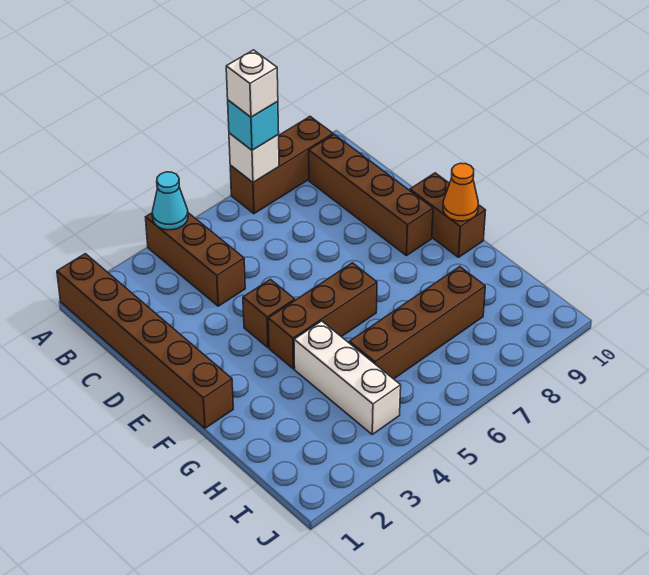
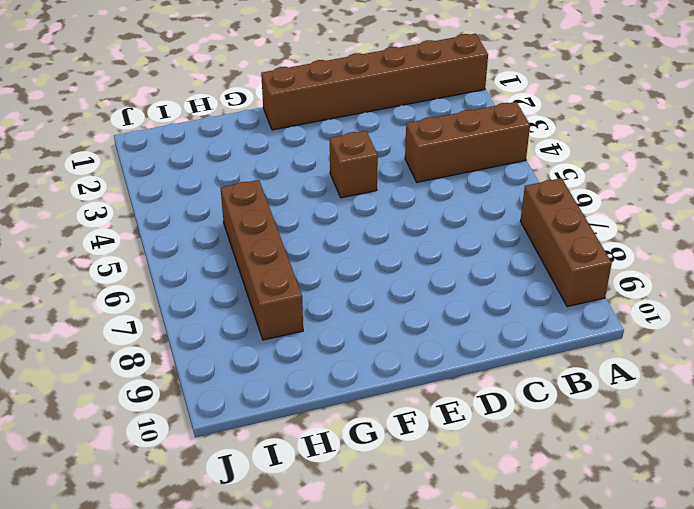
none -> brown 1x4 brick [309,134,433,256]
none -> brown 1x2 brick [410,173,486,257]
none -> brown 1x3 brick [268,263,377,369]

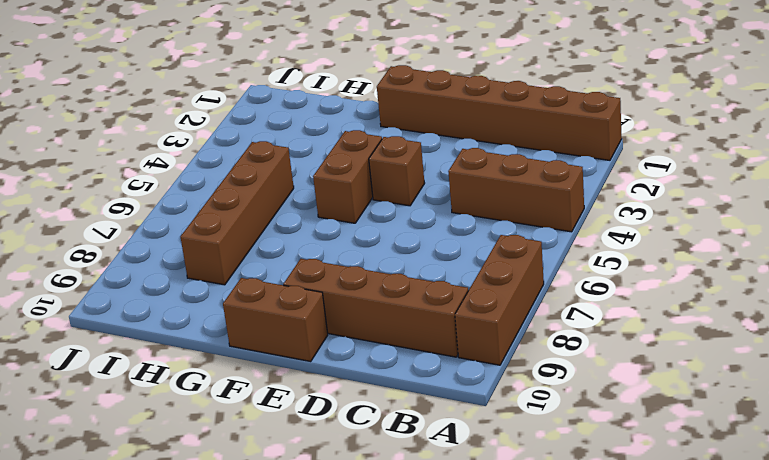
brown 1x2 brick [313,130,382,223] -> brown 1x3 brick [268,263,377,369]
none -> white 1x3 brick [294,321,401,434]
none -> cyan 1x1 cone [152,172,188,230]
none -> white 1x1 brick [229,133,279,182]

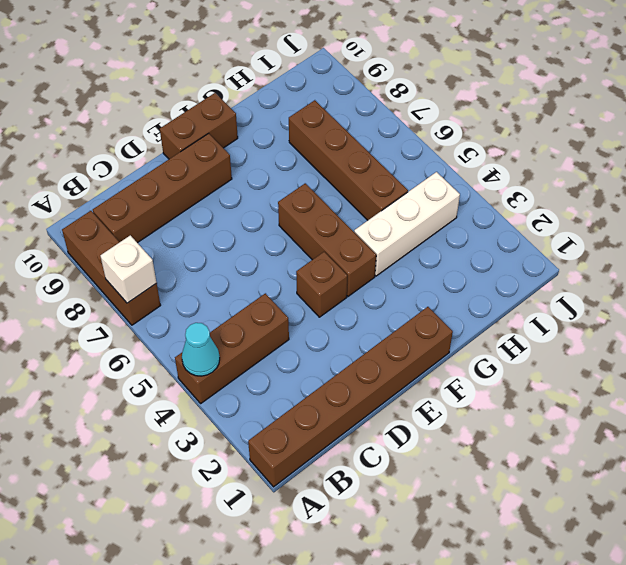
none -> orange 1x1 cone [443,163,478,221]
none -> cyan 1x1 brick [228,100,279,150]
none -> white 1x1 brick [226,50,278,117]

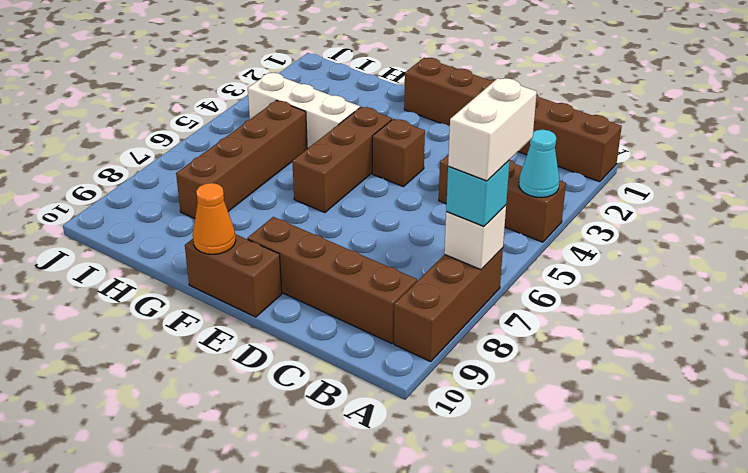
white 1x2 brick [448,78,537,181] -> white 1x1 brick [226,50,278,117]

